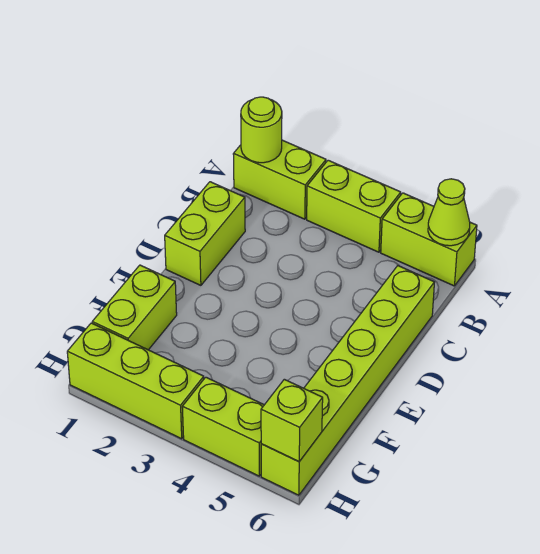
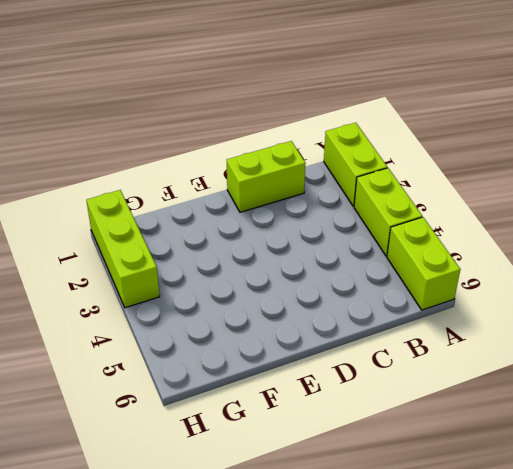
none -> lime 1x6 brick [261,266,434,495]
none -> lime 1x2 brick [92,265,177,350]

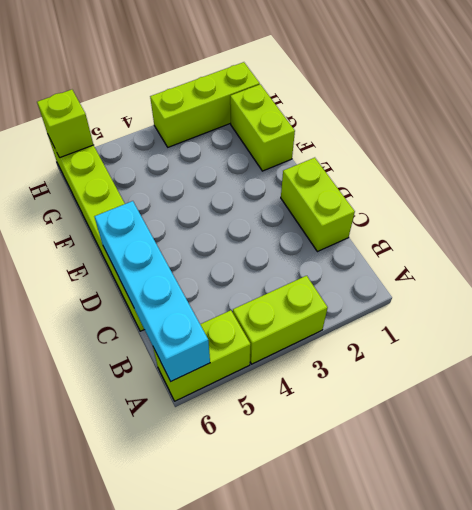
cyan 1x4 brick [94,201,210,382] -> lime 1x1 cone [428,179,470,246]
none -> lime 1x2 brick [233,140,326,219]
none -> lime 1x2 brick [182,377,264,476]

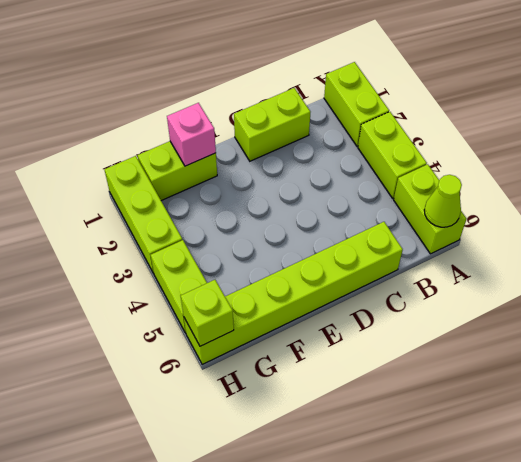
pink 1x1 brick [167,103,216,166] -> none
none -> lime 1x1 round brick [241,97,282,163]

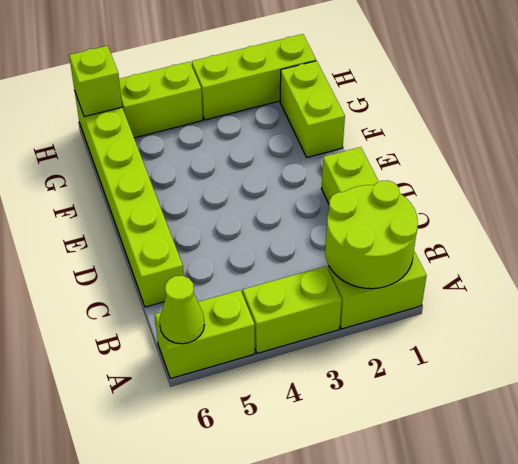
lime 2x2 round brick [325,180,418,289] -> lime 1x1 round brick [241,97,282,163]

